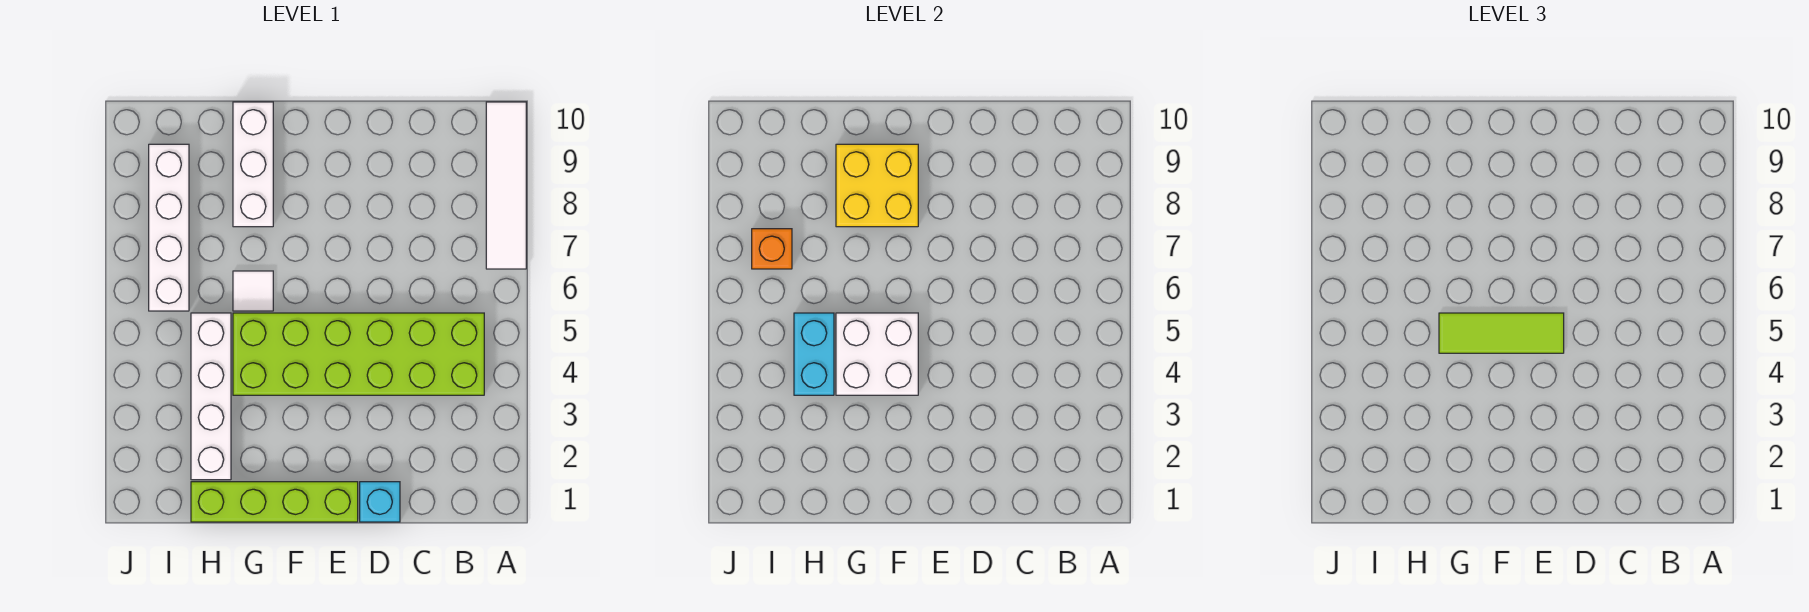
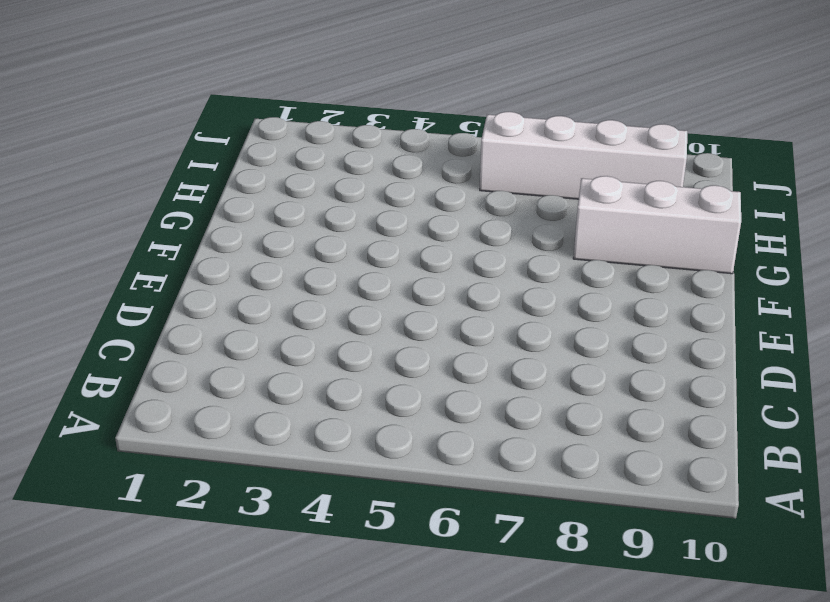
none -> white 1x4 tile [486,102,526,269]
none -> lime 2x6 brick [233,313,484,395]
none -> cyan 1x1 brick [360,482,400,522]

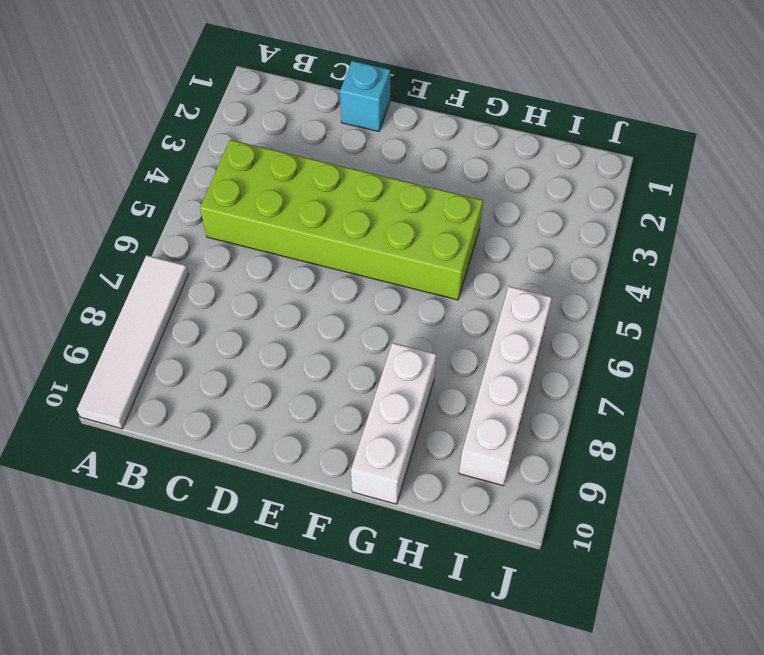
none -> lime 1x4 brick [191,482,358,522]
none -> white 1x1 tile [233,271,273,311]
none -> white 1x4 brick [191,313,231,480]

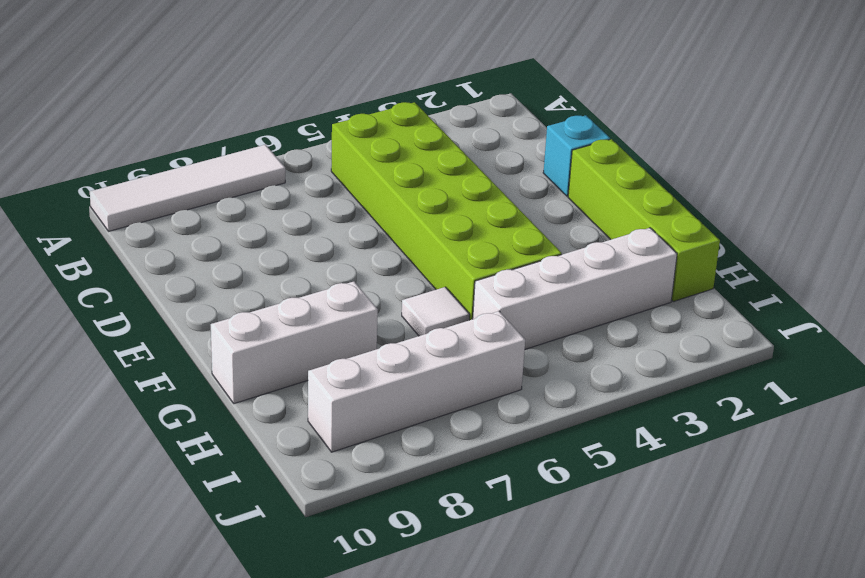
none -> white 2x2 brick [836,313,918,395]
none -> yellow 2x2 brick [836,144,918,227]
none -> cyan 1x2 brick [794,313,834,395]

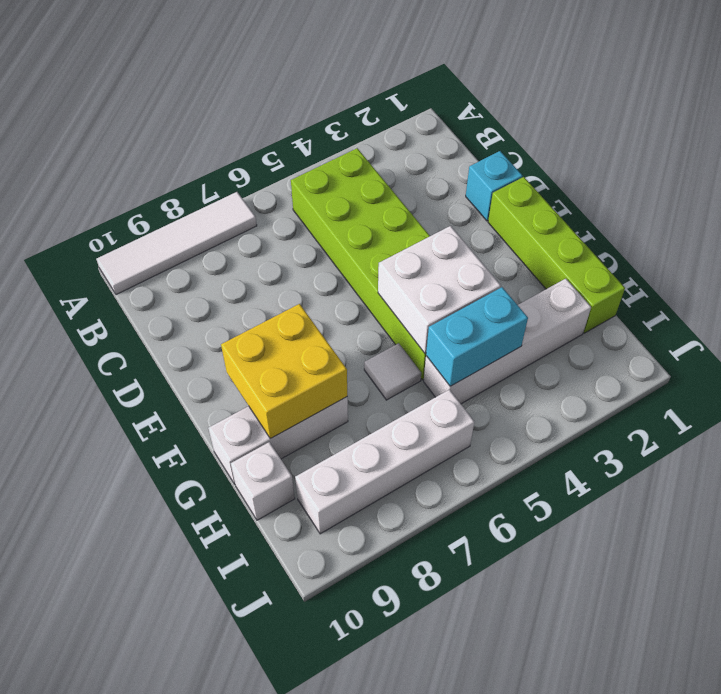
white 1x1 brick [231,442,295,520] -> none
none -> orange 1x1 brick [752,229,792,269]
none -> lime 1x3 tile [1439,313,1564,353]

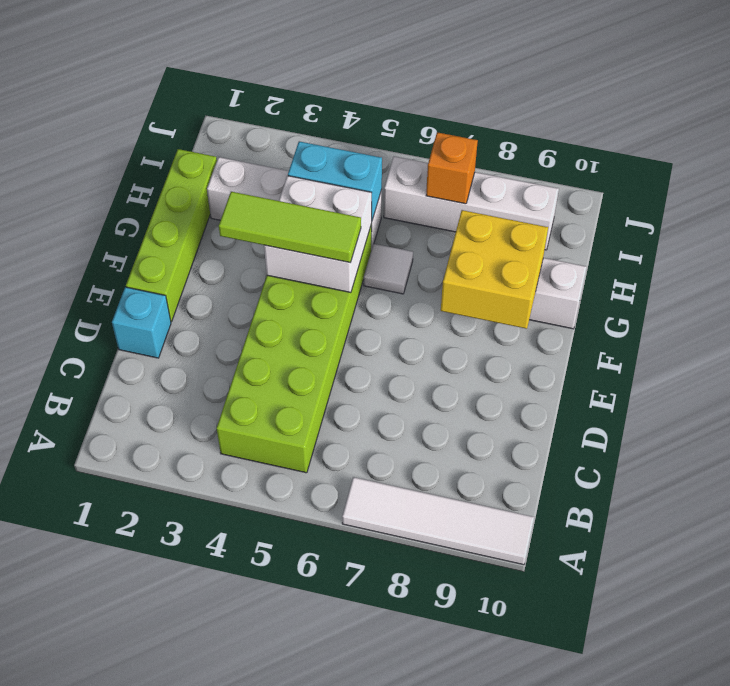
lime 1x3 tile [219,192,361,263] -> lime 1x3 tile turned to [1439,313,1564,353]

